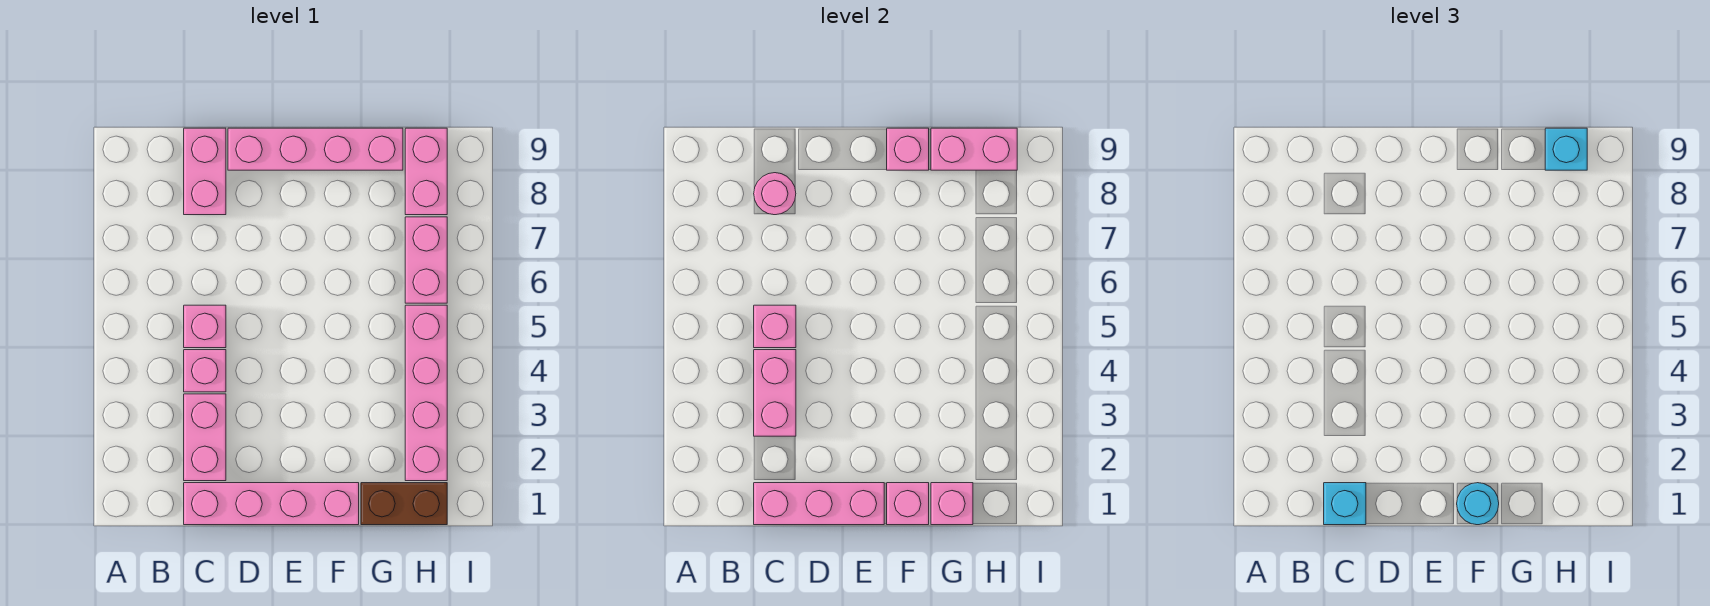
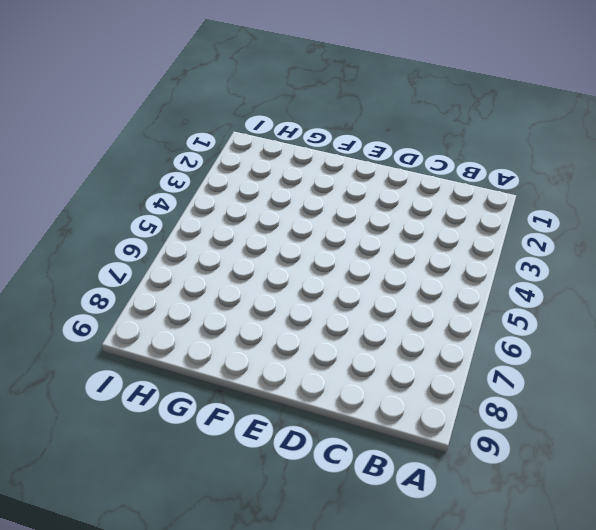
none -> pink 1x4 brick [184,483,359,525]
none -> pink 1x2 brick [184,394,226,481]
none -> pink 1x1 brick [184,350,226,392]

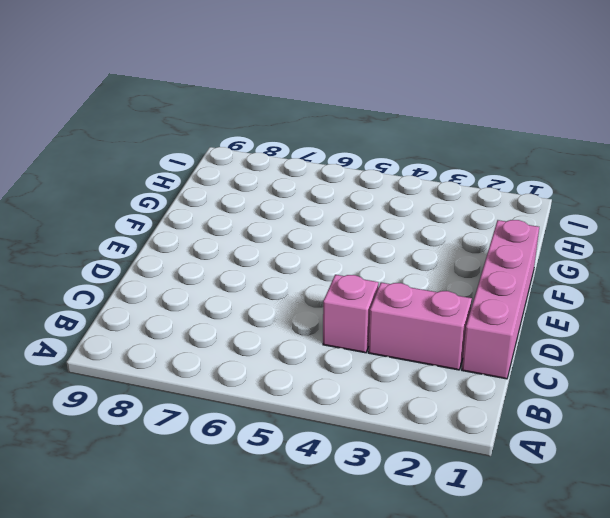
none -> pink 1x1 brick [184,305,226,348]
none -> pink 1x2 brick [184,128,226,215]
none -> pink 1x4 brick [228,128,403,170]

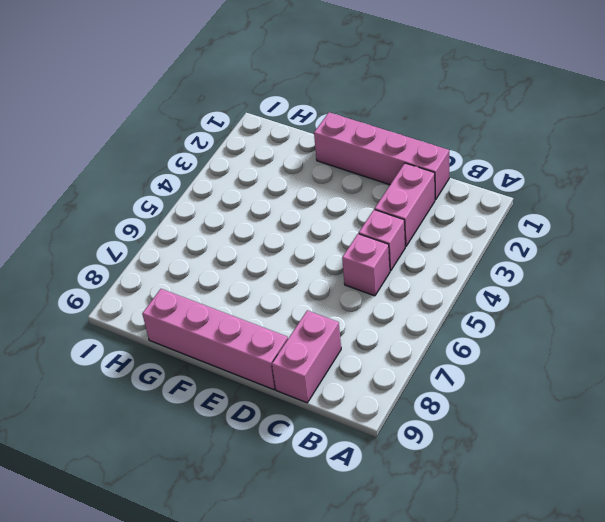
none -> brown 1x2 brick [361,483,447,525]
none -> pink 1x4 brick [405,305,447,481]
none -> pink 1x2 brick [405,217,447,303]

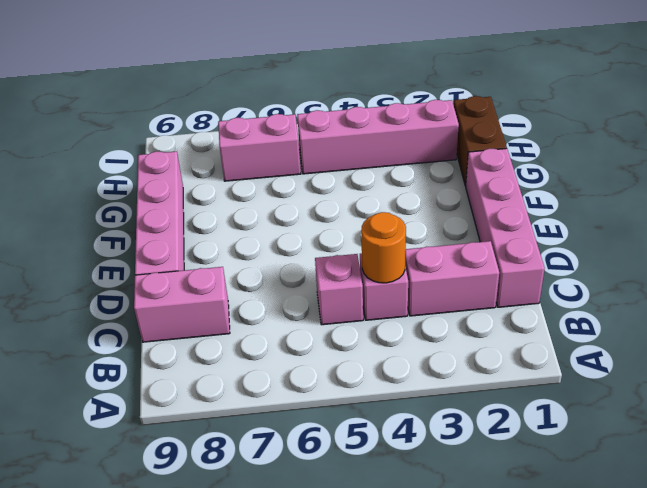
orange 1x1 round brick [361,212,406,283] -> pink 1x2 brick [754,350,796,436]
none -> pink 1x2 brick [405,128,447,215]
none -> pink 1x3 brick [754,483,884,525]
none -> pink 1x1 brick [754,305,796,348]

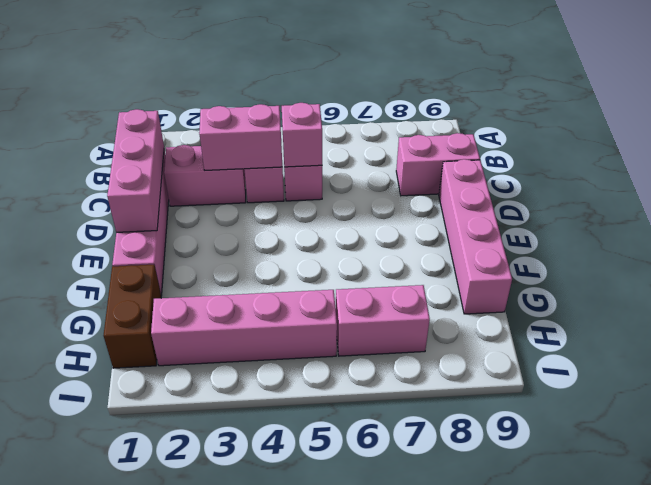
none -> pink 1x2 brick [405,128,447,215]
none -> pink 1x1 round brick [754,173,796,215]
none -> pink 1x1 brick [887,483,929,525]

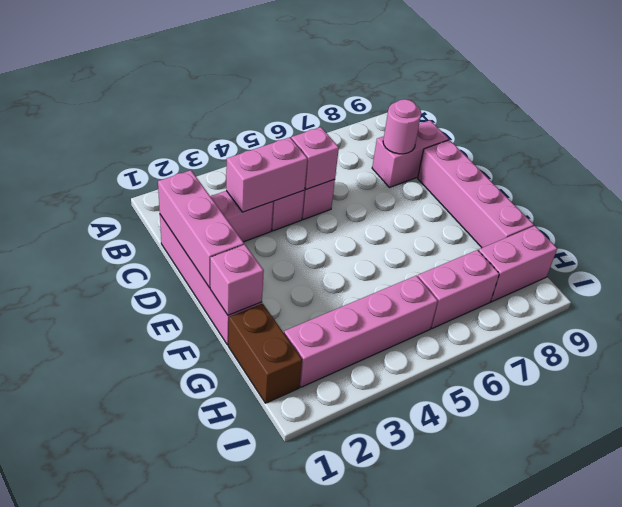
none -> pink 1x1 brick [887,128,929,170]
none -> pink 1x1 brick [931,483,973,525]
none -> pink 1x2 brick [931,128,1017,170]

